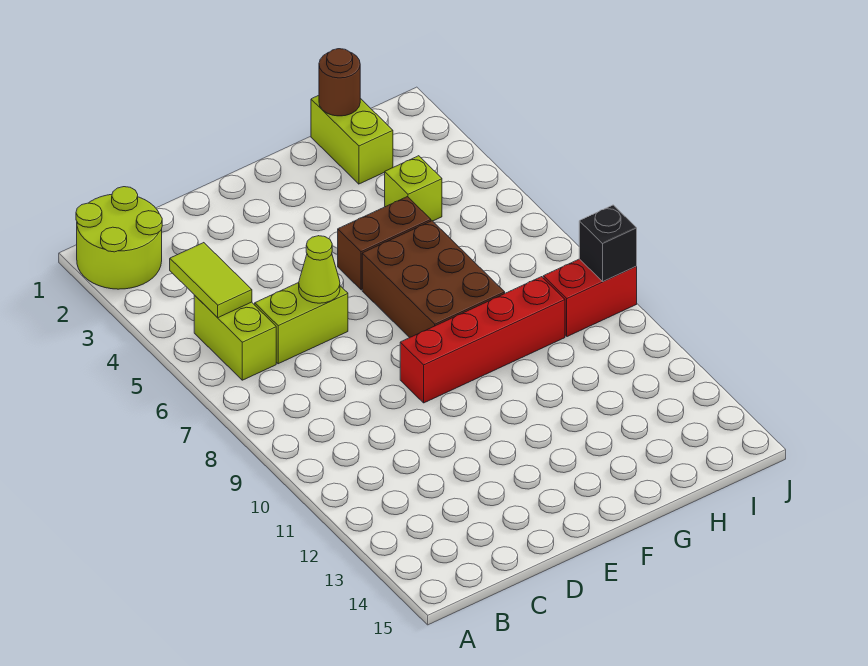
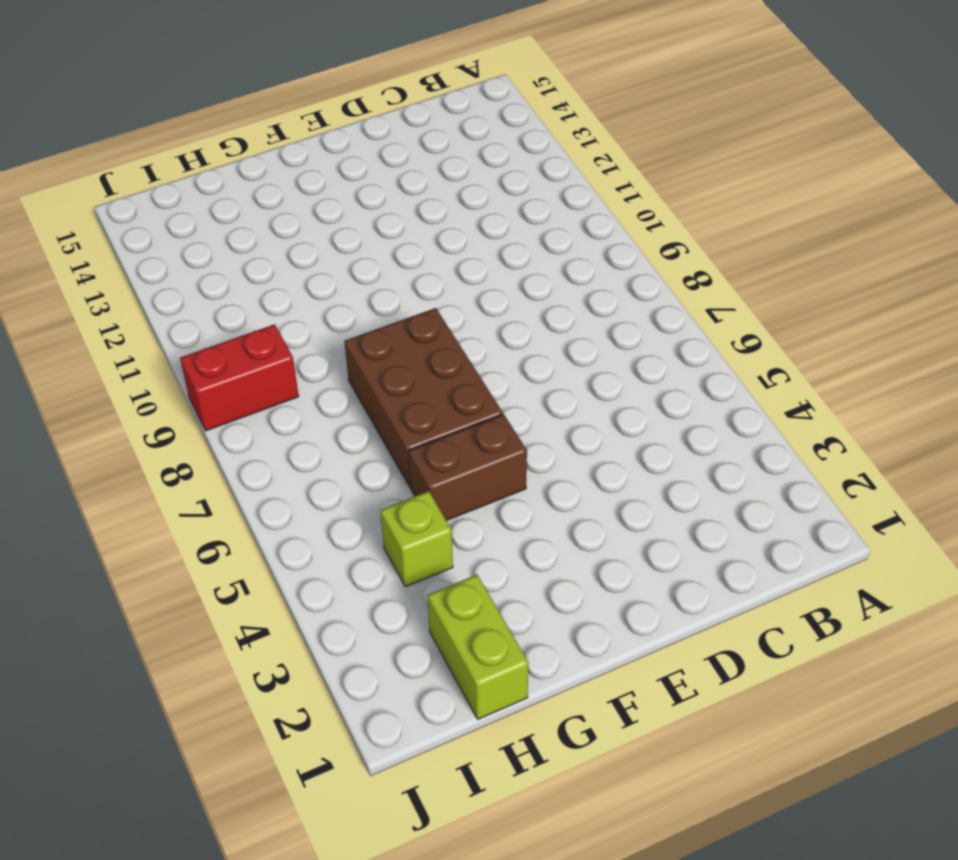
none -> lime 2x2 round brick [76,187,162,289]
none -> lime 1x2 brick [194,295,276,380]
none -> lime 1x2 brick [255,283,348,364]

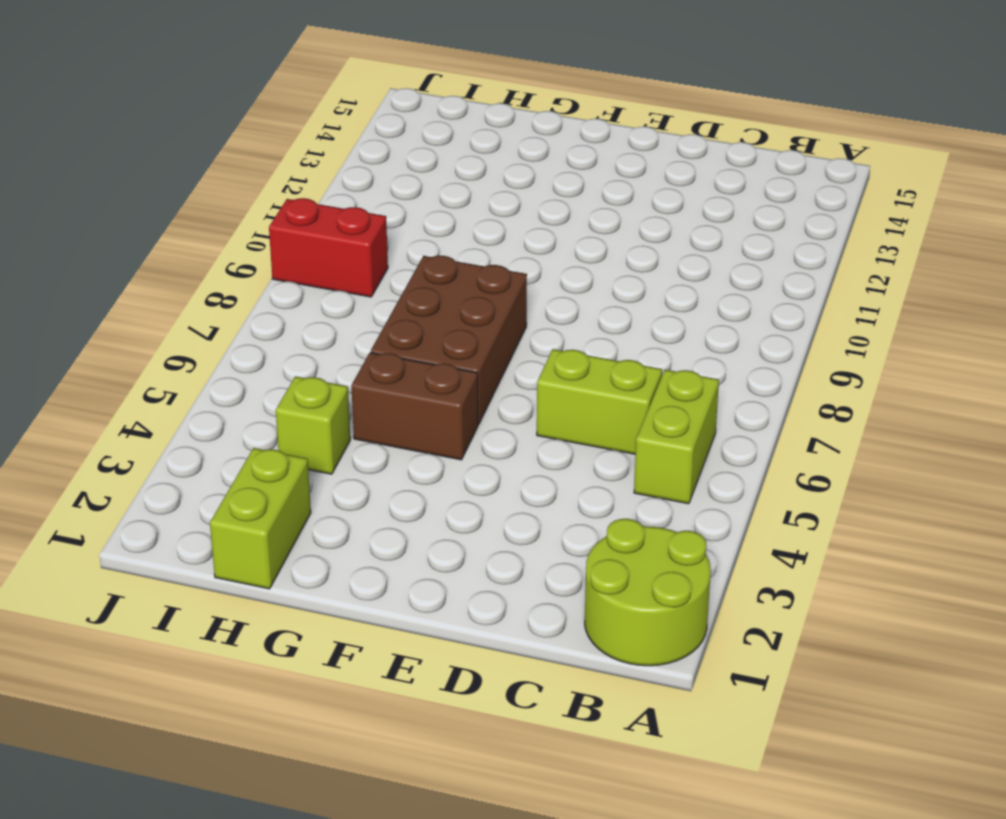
none -> red 1x4 brick [400,277,565,403]
none -> lime 1x2 tile [170,243,252,318]
none -> lime 1x1 cone [299,236,340,303]

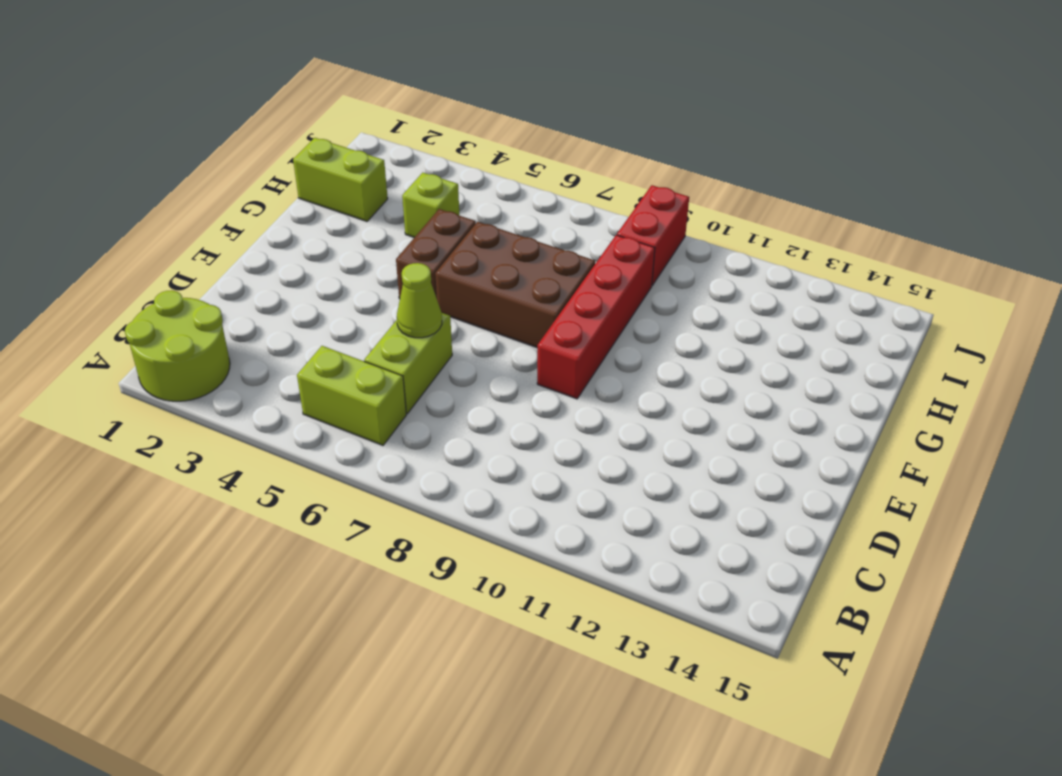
none -> lime 1x2 tile [170,243,252,318]
none -> brown 1x1 round brick [319,49,360,116]
none -> black 1x1 brick [579,205,637,282]

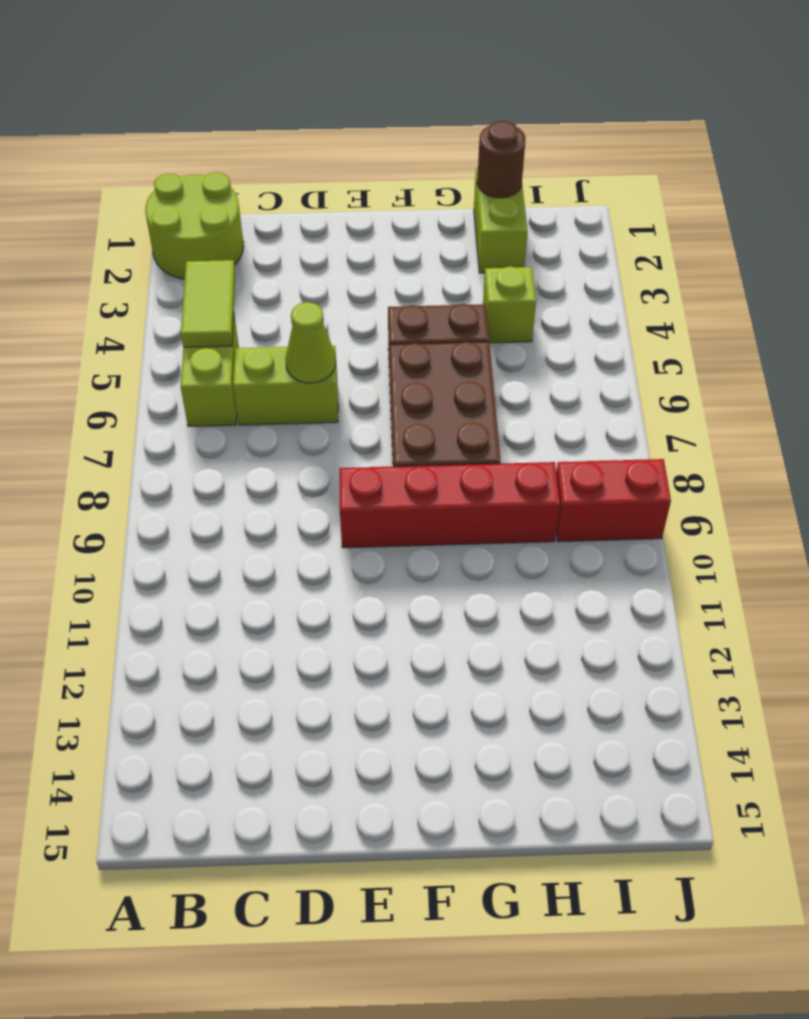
none -> black 1x1 brick [579,205,637,282]

